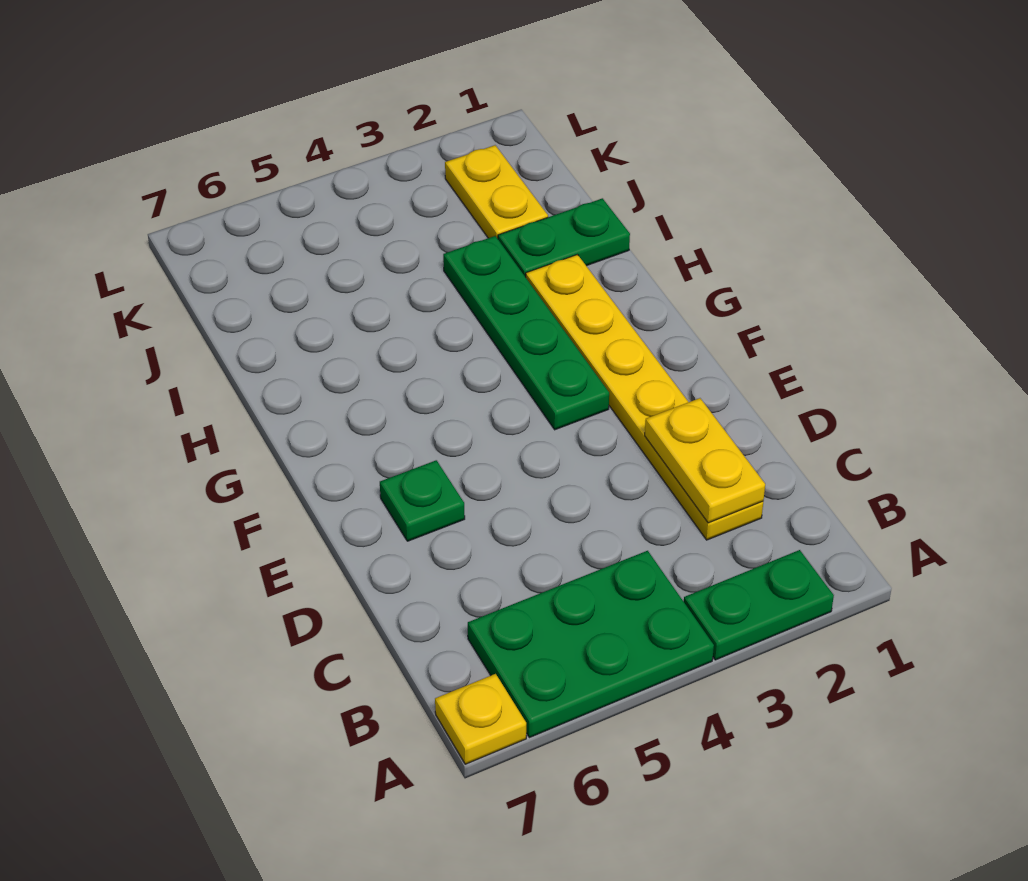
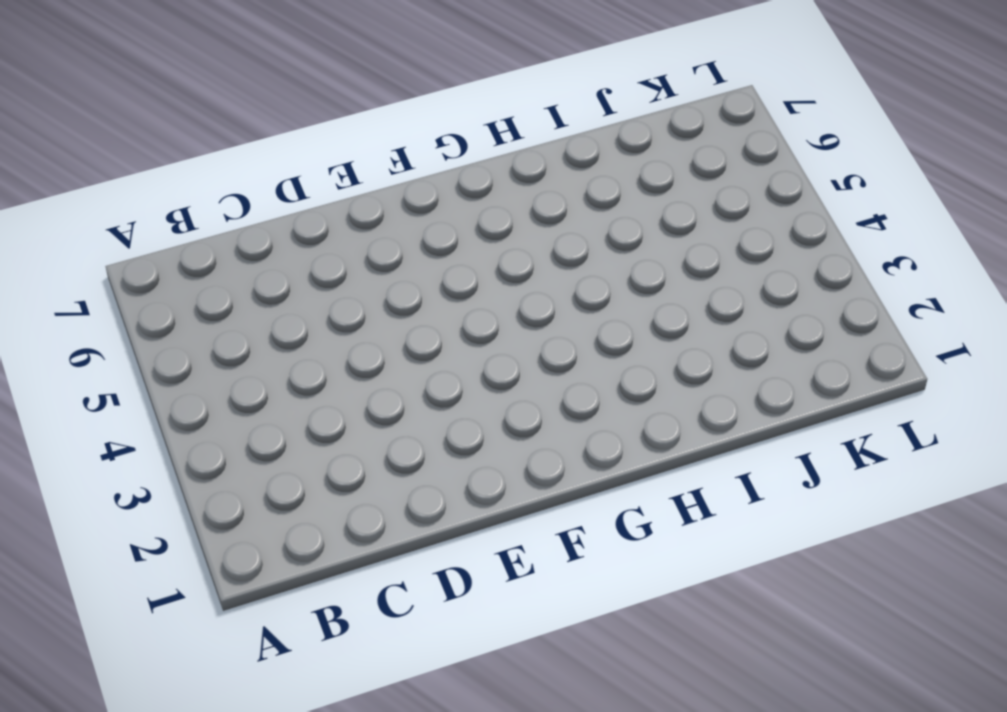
none -> green 1x2 plate [684,550,834,660]
none -> green 2x3 plate [468,551,714,738]

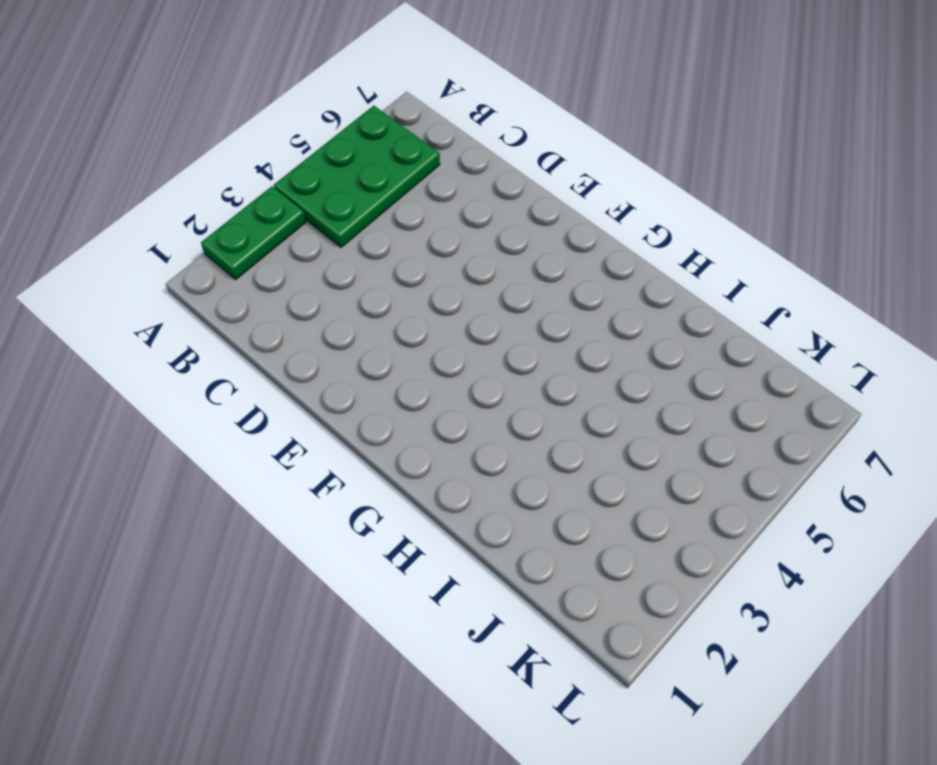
none -> yellow 1x1 plate [435,674,526,764]
none -> yellow 1x6 plate [526,254,763,540]

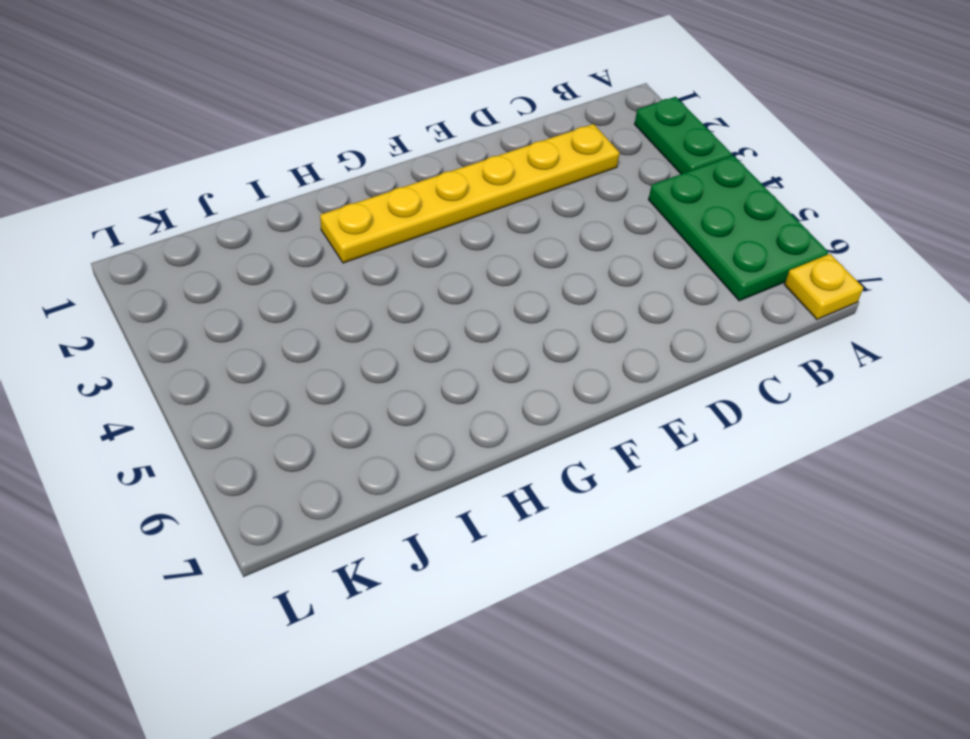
none -> green 1x1 plate [380,460,465,541]
none -> green 1x4 plate [443,236,609,430]

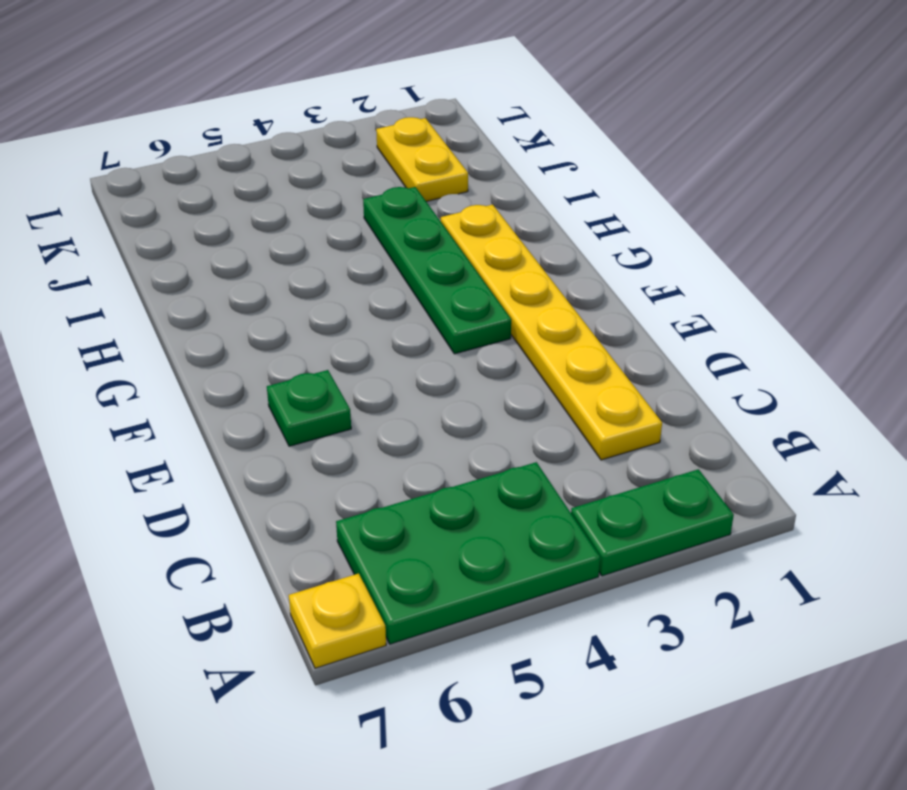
none -> green 1x2 plate [498,198,630,277]
none -> yellow 1x2 plate [645,398,765,523]

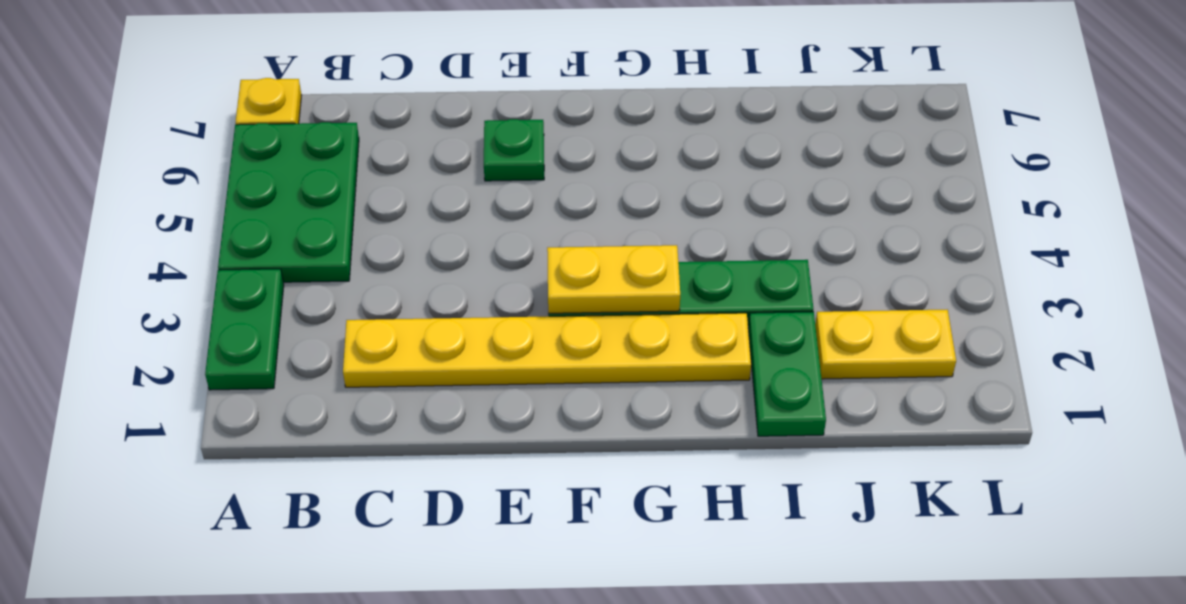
yellow 1x2 plate [547,245,680,313] -> yellow 1x2 plate moved to [645,398,765,523]

